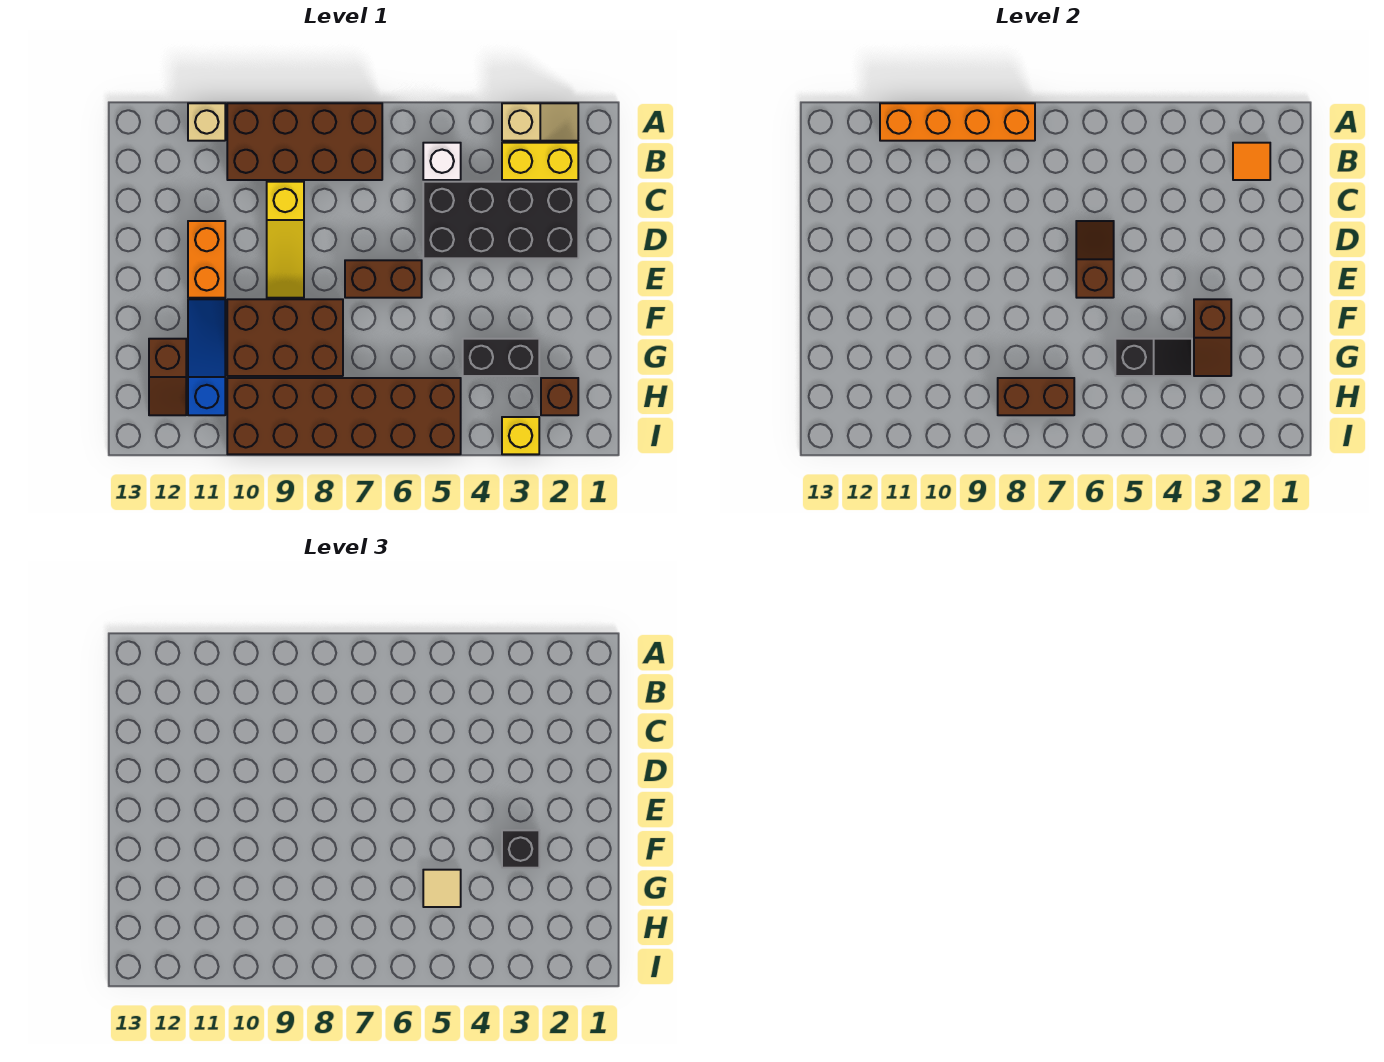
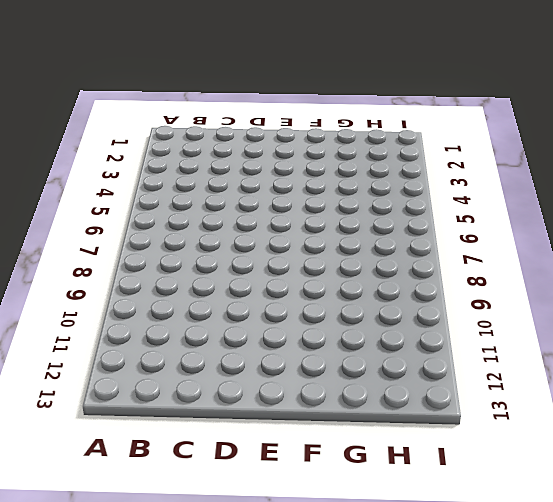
none -> tan 1x2 slope [502,103,578,141]
none -> brown 2x4 brick [227,103,382,180]
none -> tan 1x1 brick [188,103,225,141]

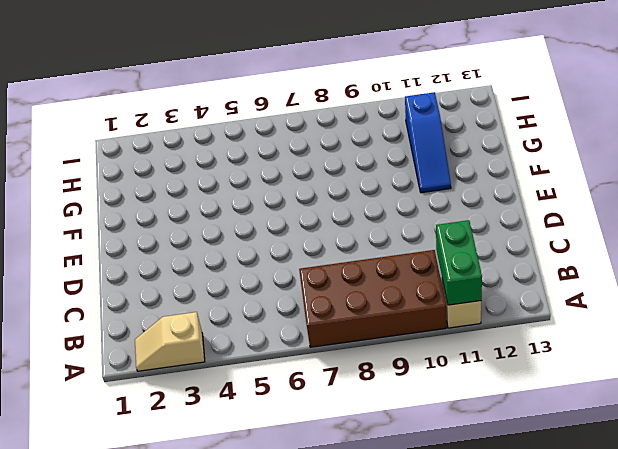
green 1x2 brick [436,220,482,305] -> orange 1x4 brick [880,103,1035,141]
none -> yellow 1x2 brick [502,143,578,180]
none -> white 1x1 brick [423,143,461,180]
none -> black 2x4 brick [423,182,578,258]

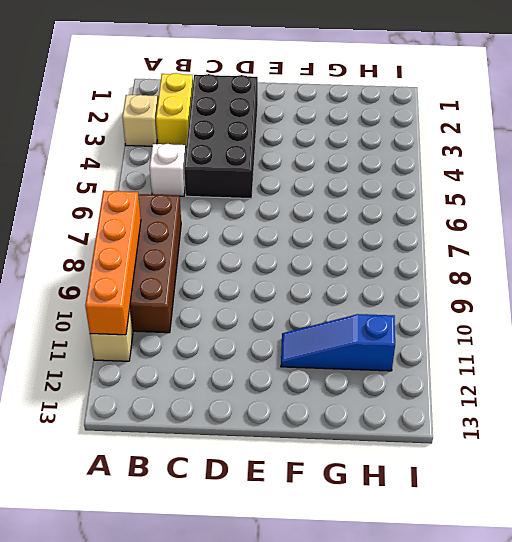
none -> yellow 1x3 slope [267,182,304,298]
none -> orange 1x2 brick [188,221,225,298]
none -> brown 1x2 brick [345,260,422,298]

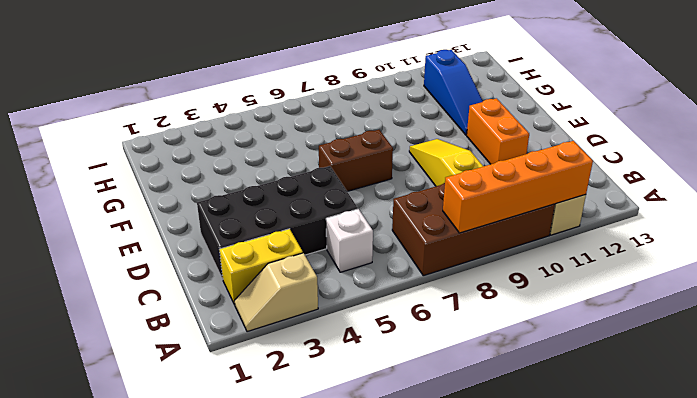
none -> brown 2x3 brick [227,299,343,376]
none -> black 1x2 brick [463,339,539,376]
none -> brown 1x2 slope [149,339,186,415]

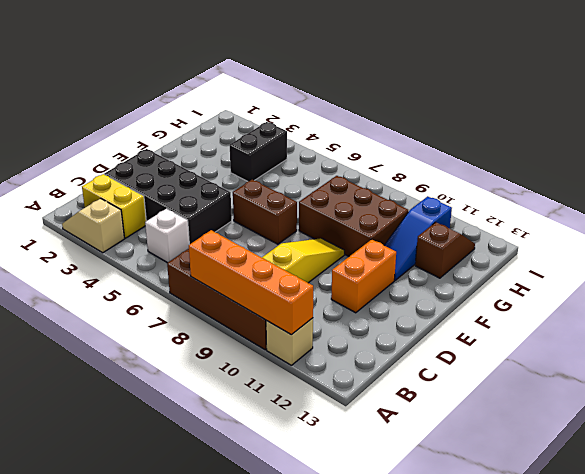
black 1x2 brick [230,122,287,182] -> black 1x2 brick turned to [463,339,539,376]
none -> brown 1x1 brick [541,378,578,415]
none -> brown 2x6 brick [227,378,461,454]
none -> yellow 1x1 brick [502,417,539,454]

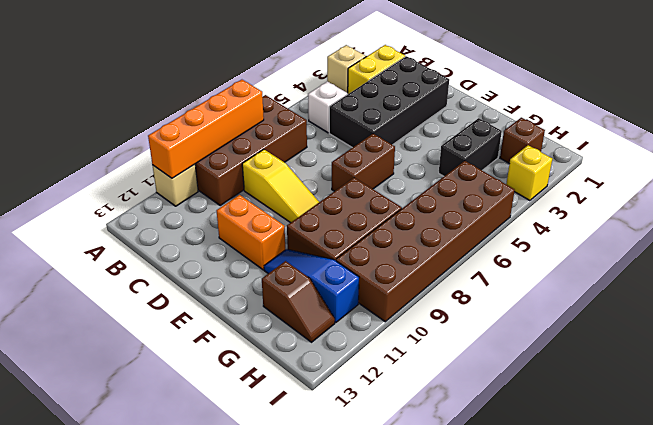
none -> orange 1x1 tile [1233,143,1270,180]
none -> brown 1x2 slope [1076,221,1114,298]
none -> brown 1x2 slope [1194,299,1231,376]

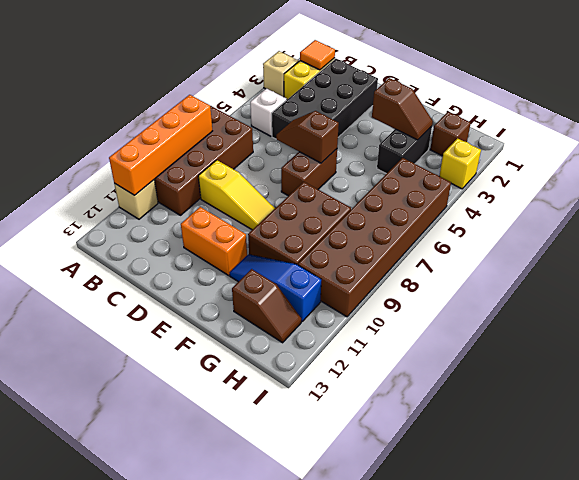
none -> black 1x2 slope [1115,339,1192,376]
none -> brown 1x2 brick [998,378,1074,415]
none -> black 1x1 brick [502,830,539,868]

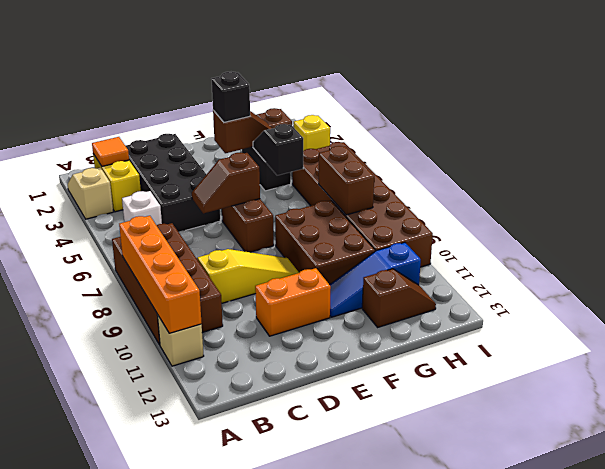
none -> tan 1x1 tile [423,870,461,907]

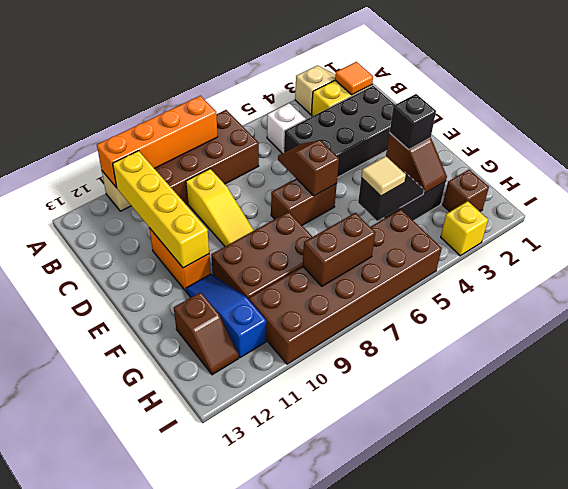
yellow 1x4 brick [113,151,209,268] -> none

